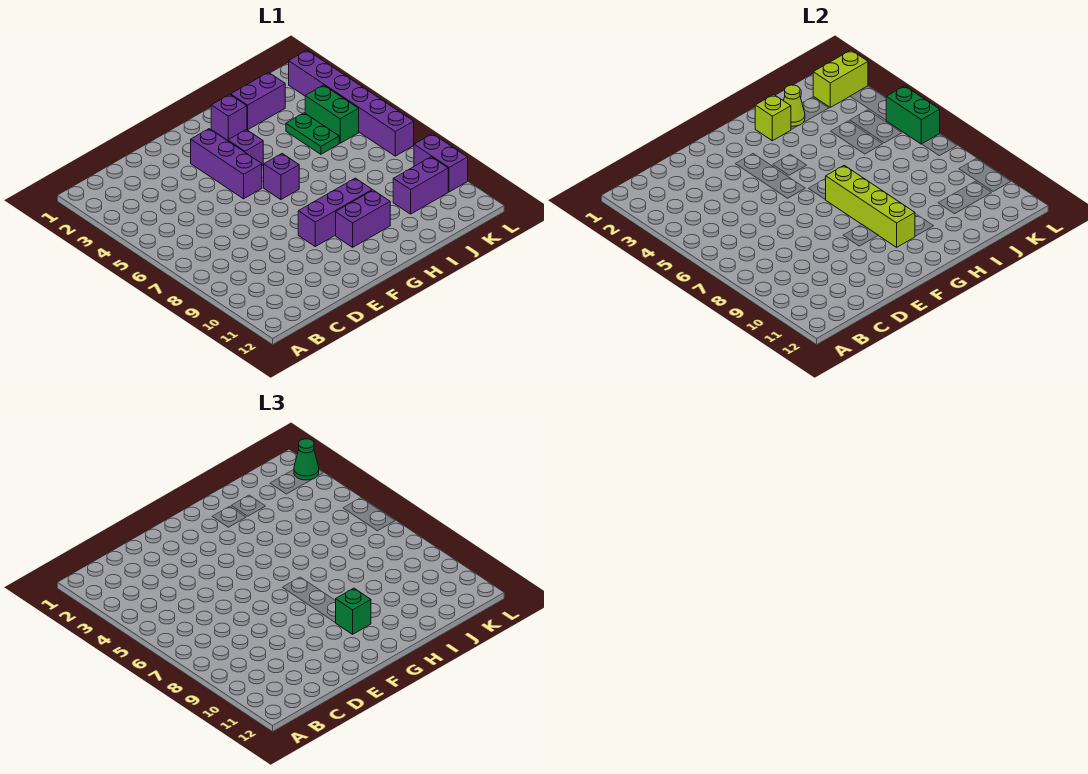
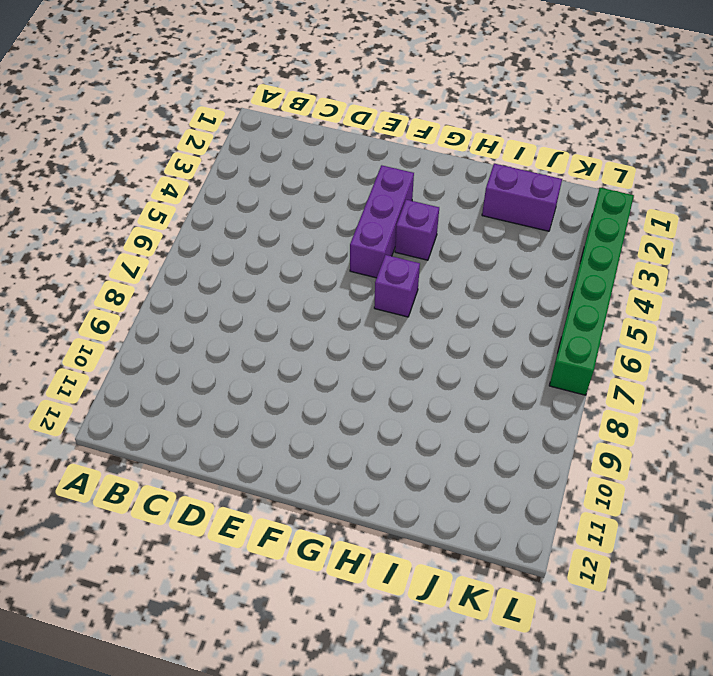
green 1x6 brick [549,188,634,395] -> purple 1x6 brick [289,50,414,156]
none -> purple 1x3 brick [298,178,372,246]
none -> purple 1x2 brick [336,190,390,247]
none -> purple 1x1 brick [211,95,247,140]

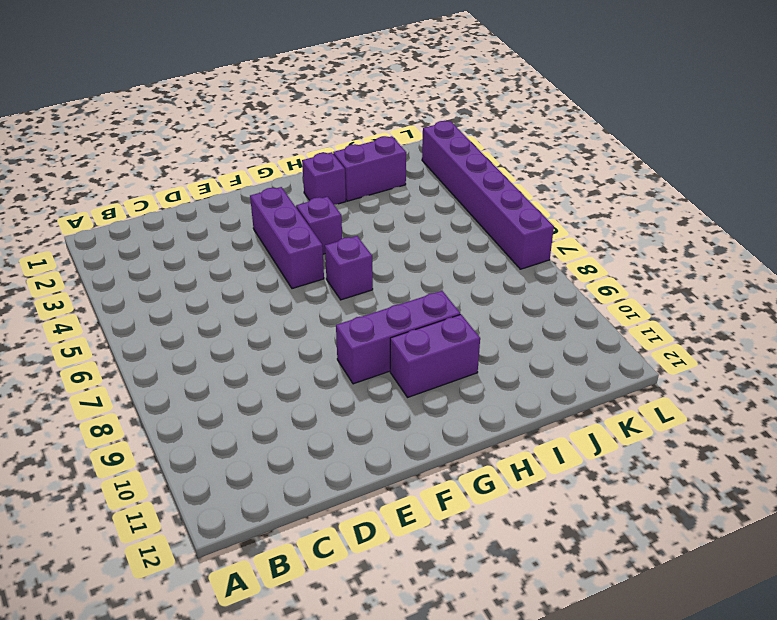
none -> green 1x2 plate [286,113,339,154]
none -> purple 1x2 brick [393,157,448,214]
none -> green 1x2 brick [305,85,359,143]

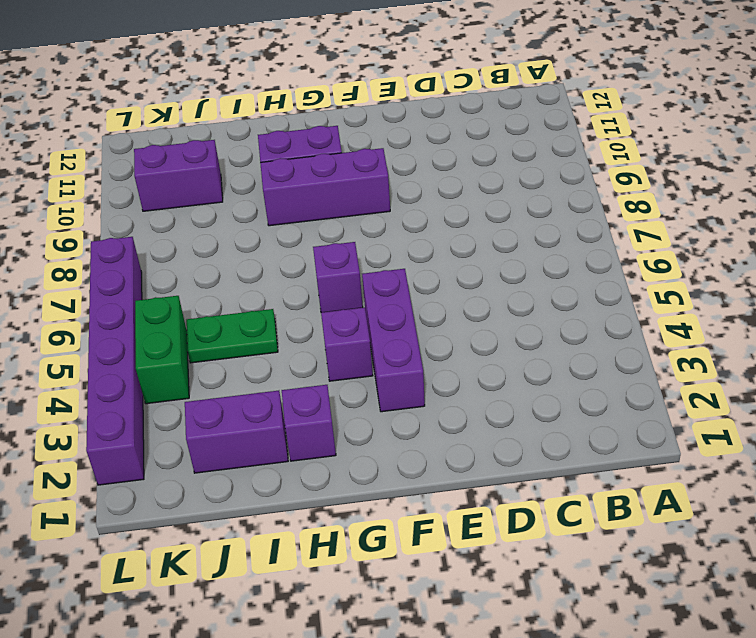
green 1x2 plate [186,309,278,363] -> green 1x2 plate turned to [286,113,339,154]
none -> purple 1x2 brick [414,134,468,192]
none -> lime 1x4 brick [826,166,915,247]
none -> lime 1x1 brick [755,95,791,141]

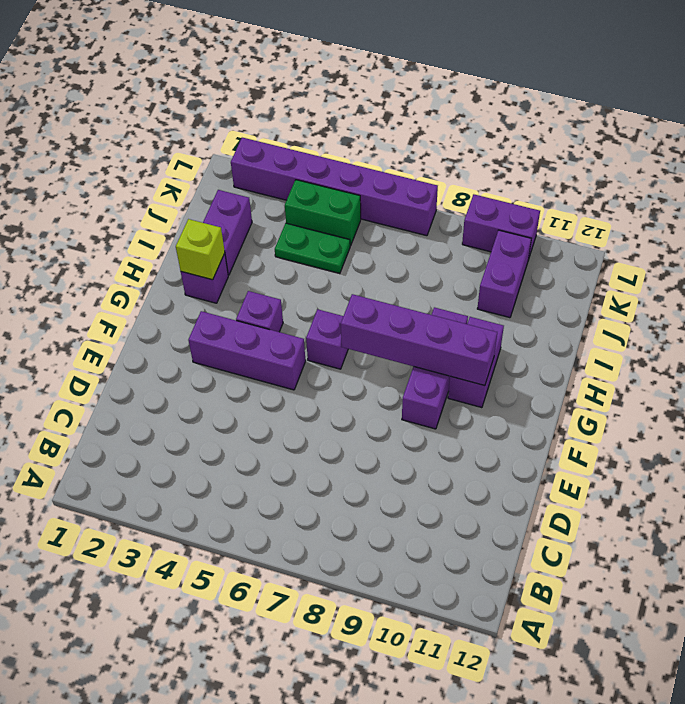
purple 1x4 brick [341,294,497,386] -> lime 1x4 brick [826,166,915,247]
none -> lime 1x1 cone [784,85,805,126]
none -> lime 1x2 brick [813,50,868,107]
none -> green 1x2 brick [886,86,940,144]

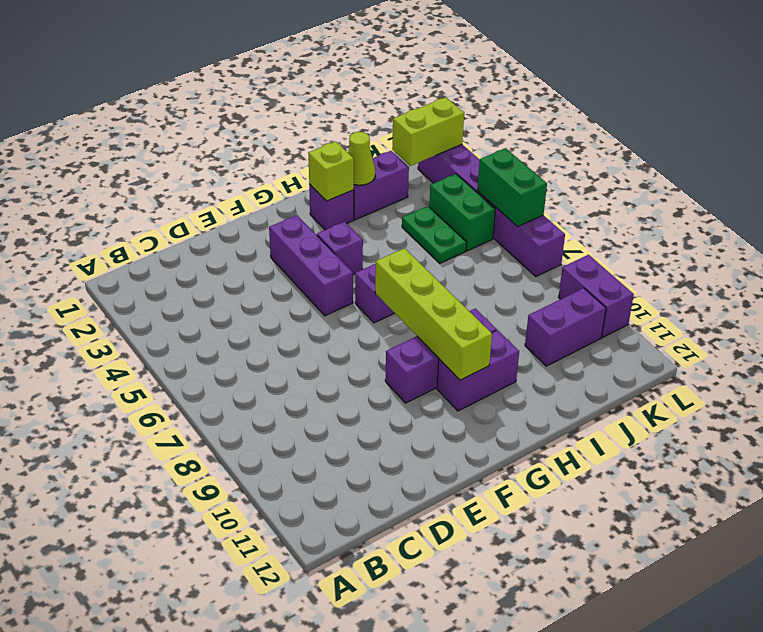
none -> green 1x1 brick [336,588,371,634]
none -> green 1x1 cone [294,439,319,480]

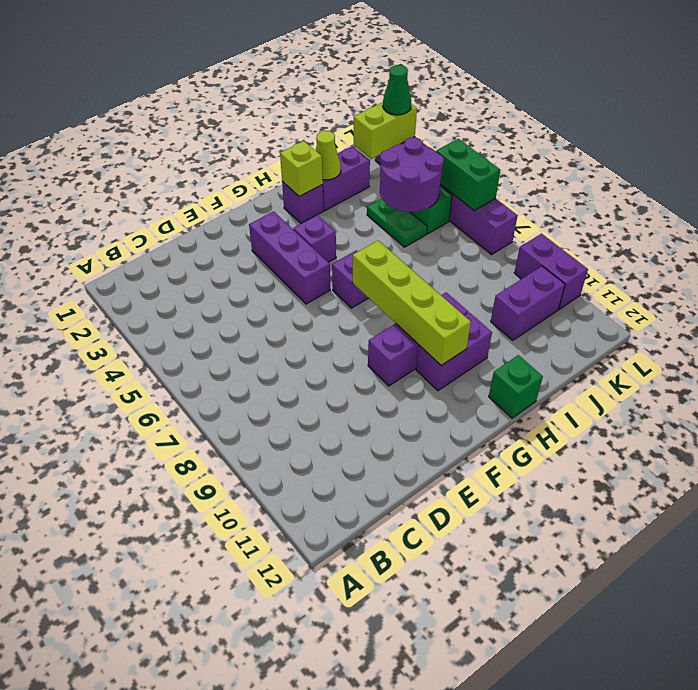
green 1x1 brick [489,355,543,418] -> green 1x1 brick moved to [336,588,371,634]
purple 2x2 round brick [380,137,444,212] -> none

